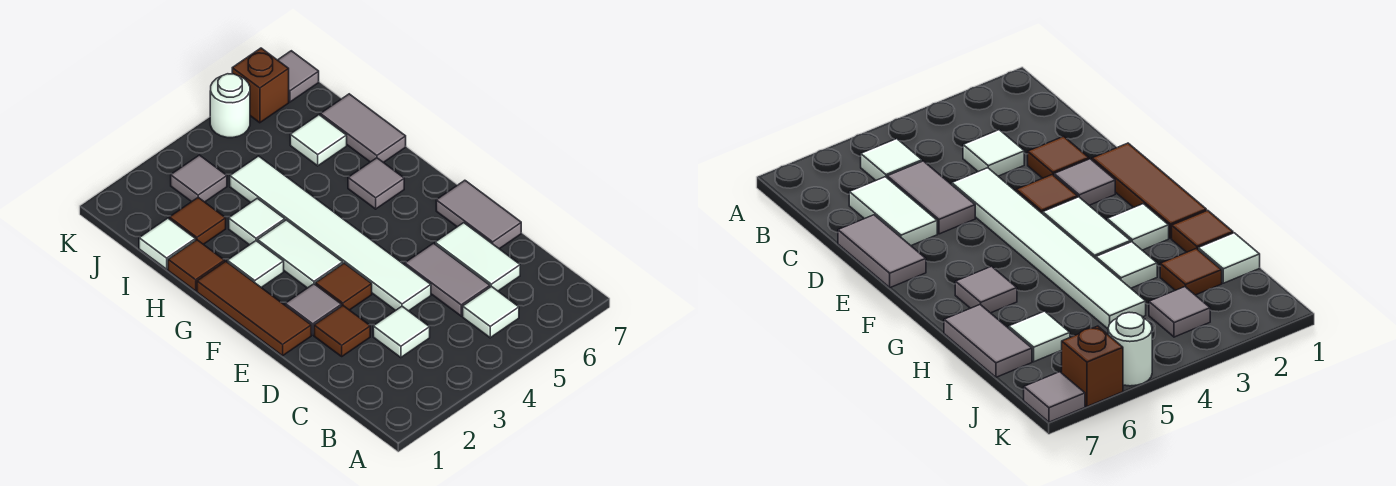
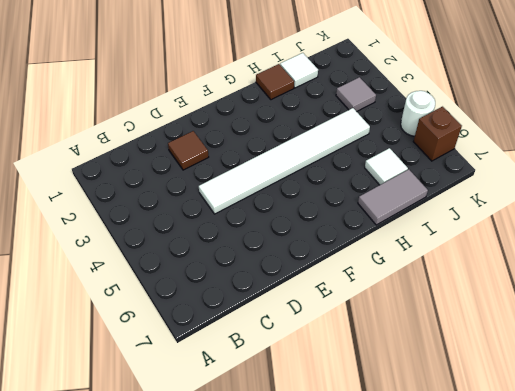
none -> white 1x1 tile [463,286,519,338]
none -> white 1x1 tile [373,306,430,358]
none -> grey 1x2 tile [405,243,490,316]

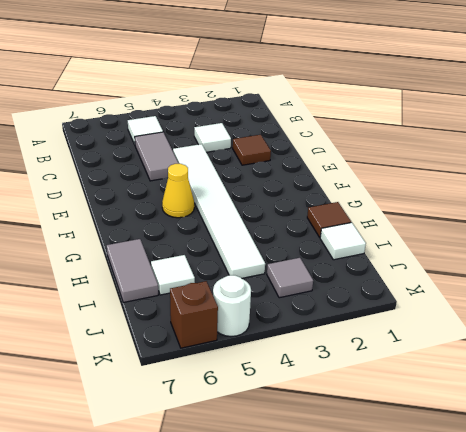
yellow 1x1 cone [162,164,194,218] -> none
none -> white 1x2 tile [435,223,520,291]
none -> grey 1x2 tile [436,180,521,249]
none -> brown 1x3 tile [197,261,311,356]

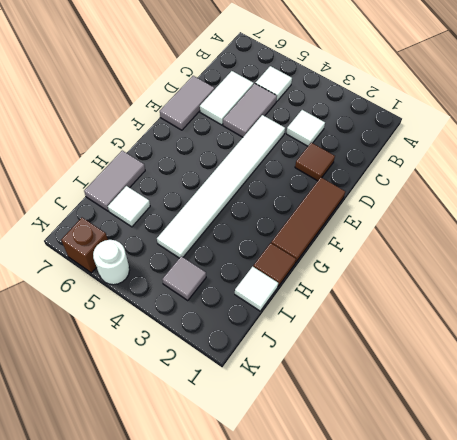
none -> grey 1x1 tile [285,284,341,335]
none -> brown 1x1 tile [315,263,372,310]
none -> white 1x2 tile [257,220,343,288]

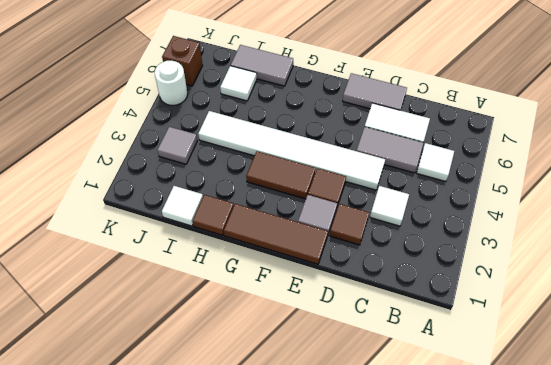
brown 1x2 tile [246,151,315,199] -> white 1x2 tile [257,220,343,288]
none -> white 1x1 tile [227,241,284,288]
none -> grey 1x1 tile [348,158,404,209]
none -> white 1x1 tile [229,198,285,245]

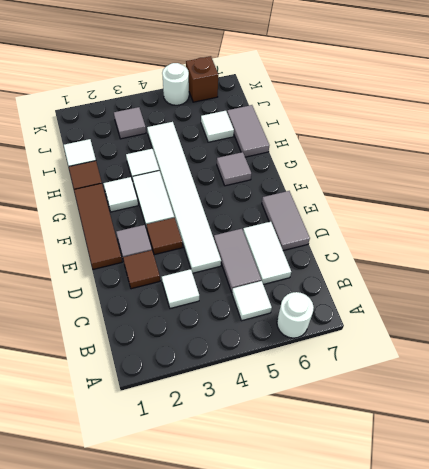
white 1x1 round brick [277,292,314,338] -> none
none -> brown 1x1 tile [169,198,226,244]
none -> grey 1x1 tile [278,51,319,102]

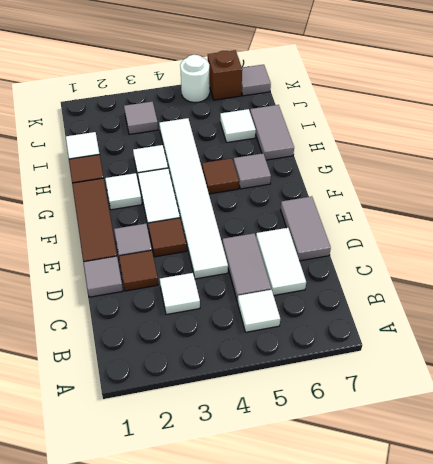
grey 1x1 tile [84,256,123,297] -> none
brown 1x1 tile [202,158,239,194] -> brown 1x1 tile moved to [169,198,226,244]

